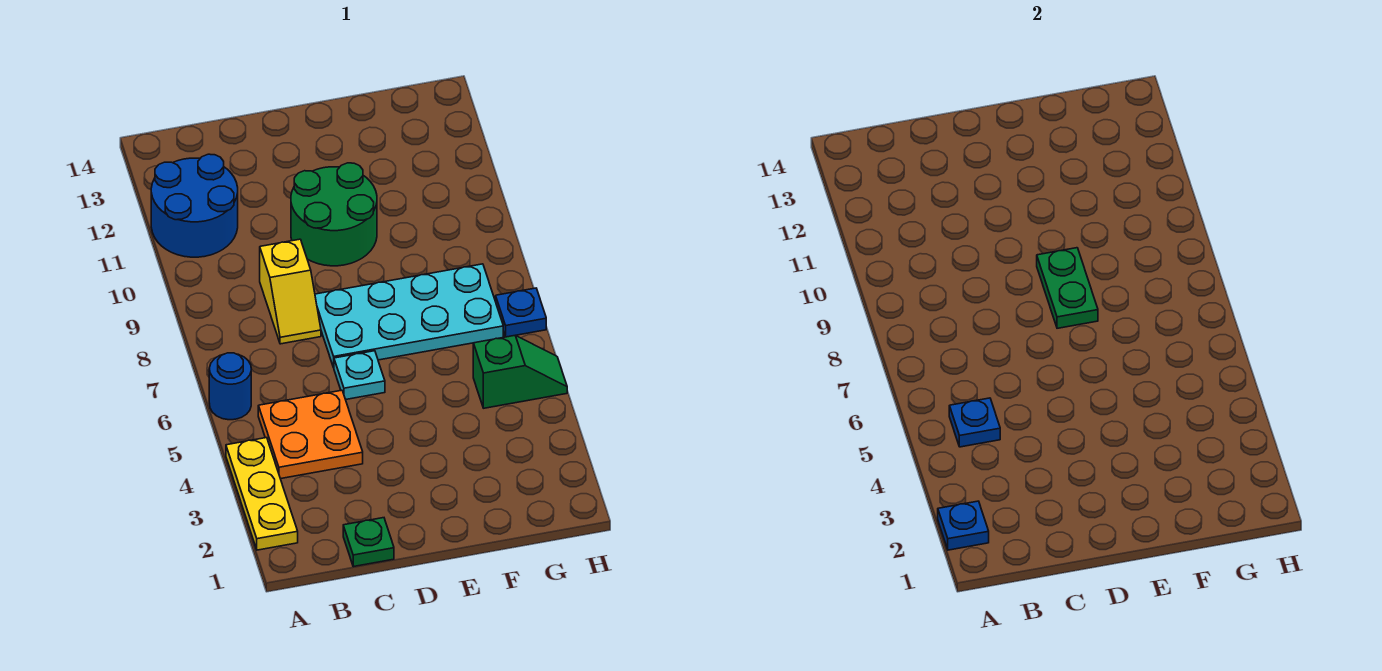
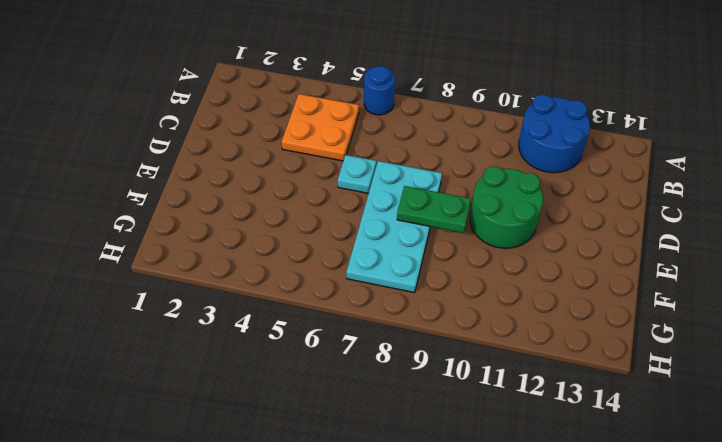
none -> yellow 1x3 plate [226,438,298,550]
none -> green 1x1 plate [343,518,394,567]
none -> yellow 1x2 slope [260,239,321,344]

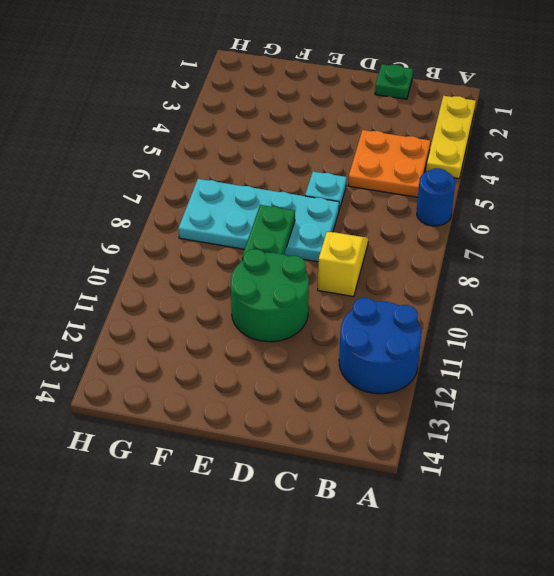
none -> green 1x2 slope [473,335,567,408]
none -> blue 1x1 plate [496,288,546,337]
none -> blue 1x1 plate [938,501,989,550]

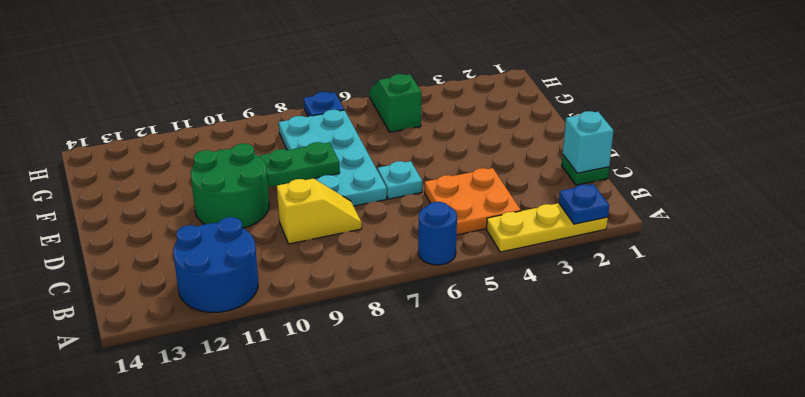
cyan 1x1 brick [563,111,614,173] -> none
none -> blue 1x1 plate [949,398,1000,447]

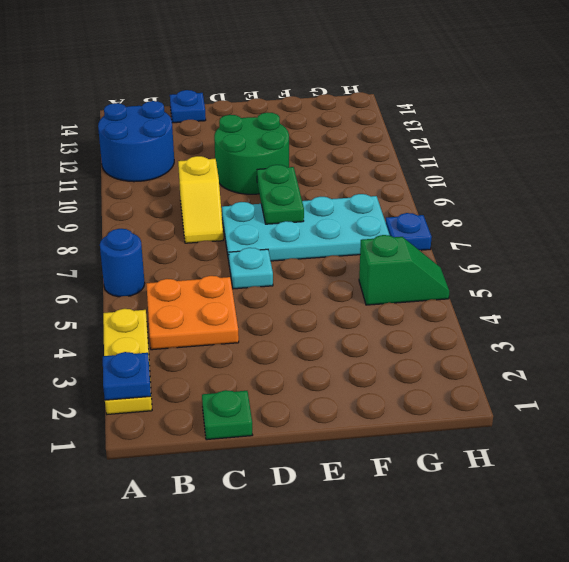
blue 1x1 plate [170,90,206,123] -> blue 1x1 plate moved to [949,398,1000,447]

